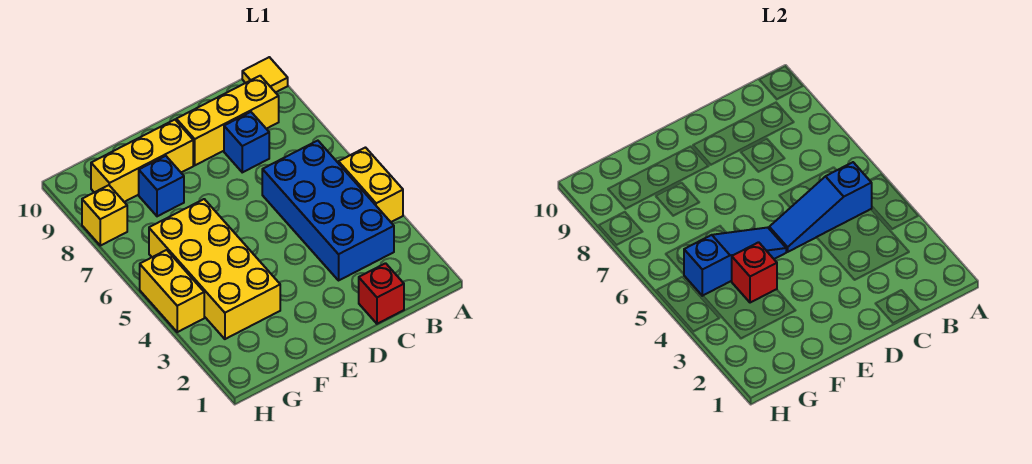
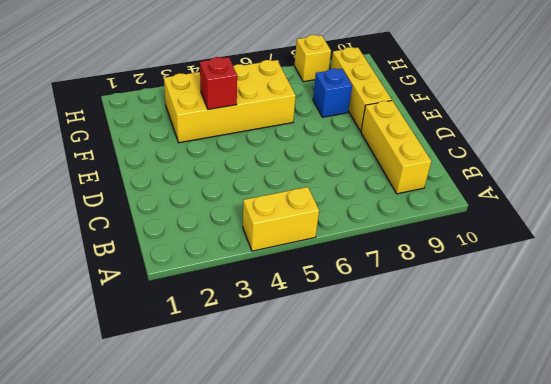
none -> yellow 1x1 tile [242,57,288,93]
none -> blue 2x4 brick [262,141,394,280]
none -> red 1x1 brick [359,263,404,324]

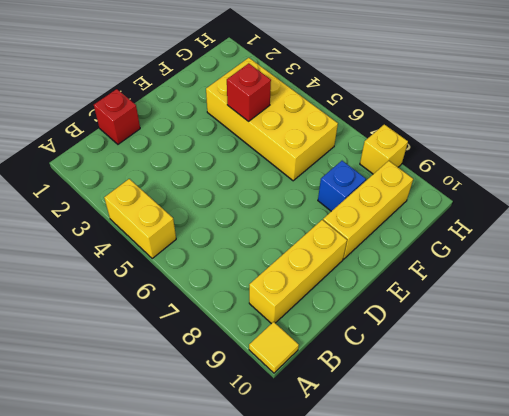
none -> blue 2x4 brick [262,141,394,280]
none -> blue 1x1 brick [224,112,269,172]
none -> yellow 1x2 brick [140,250,204,332]

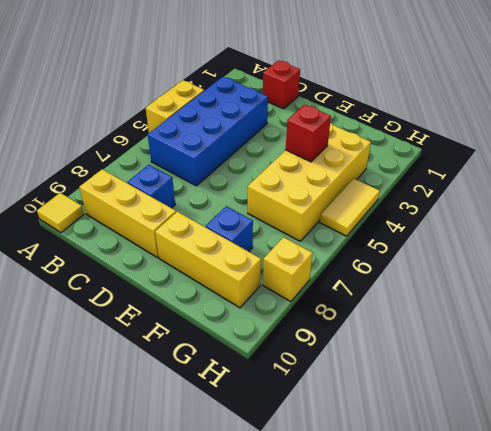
yellow 1x2 tile [320,178,380,236] -> yellow 1x2 brick [140,250,204,332]
none -> blue 1x3 slope [769,162,872,252]
none -> blue 1x3 slope [684,227,786,296]

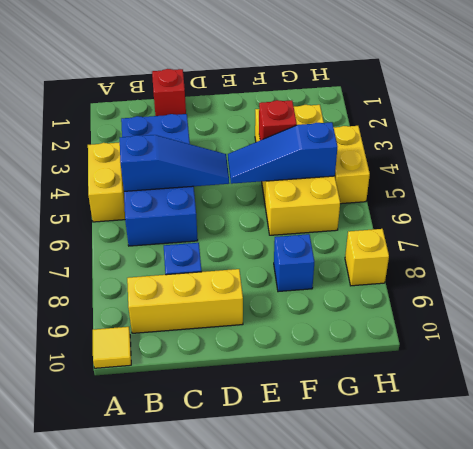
none -> yellow 1x3 brick [91,120,193,202]

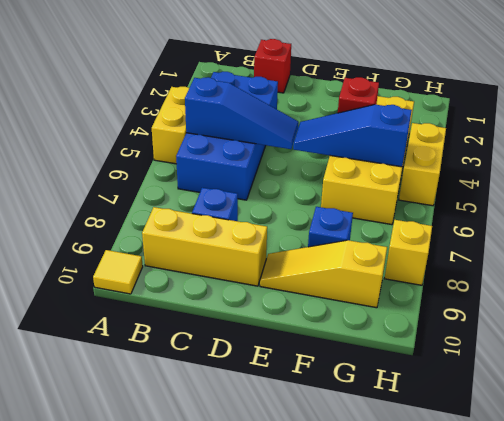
yellow 1x3 slope [260,240,387,308] -> yellow 1x3 brick [91,120,193,202]

